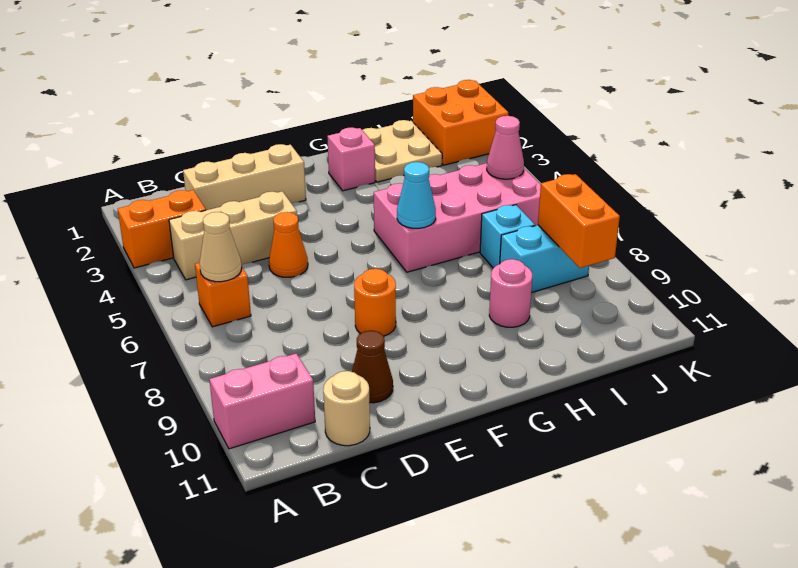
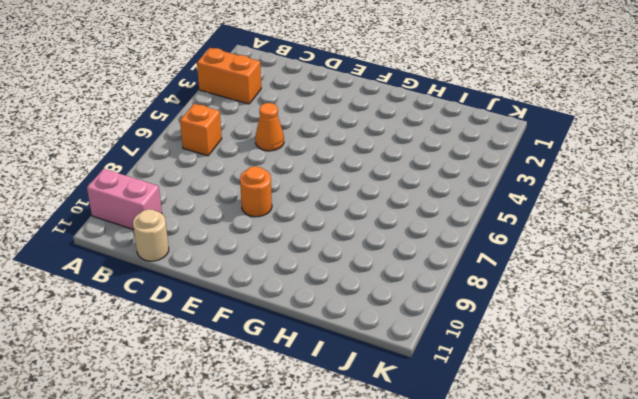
none -> tan 1x3 brick [169,191,297,280]
none -> tan 1x3 brick [183,144,306,210]
none -> brown 1x1 cone [352,330,393,403]

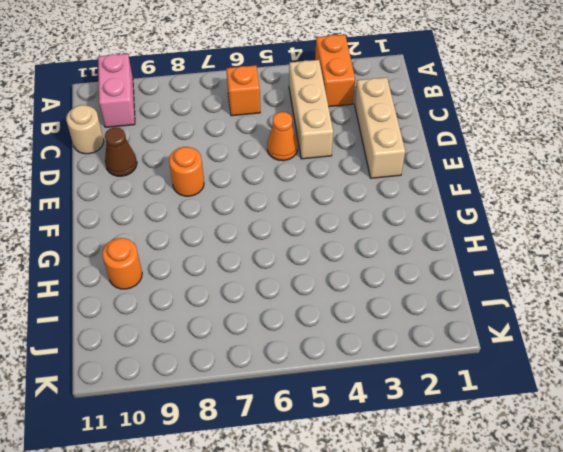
orange 1x1 round brick [102,238,142,289] -> none
none -> pink 1x1 brick [327,127,375,191]
none -> pink 2x4 brick [374,163,541,272]
none -> tan 2x2 plate [362,120,442,182]

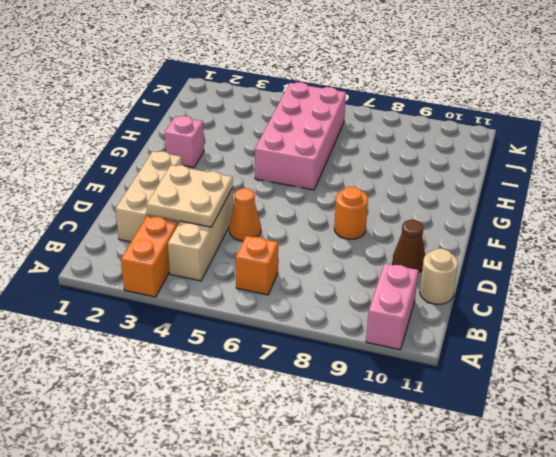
tan 2x2 plate [147,165,233,227] -> tan 2x2 plate moved to [362,120,442,182]
none -> pink 1x1 round brick [489,259,532,327]
none -> cyan 1x1 brick [480,205,535,268]
none -> cyan 1x2 brick [500,225,589,293]

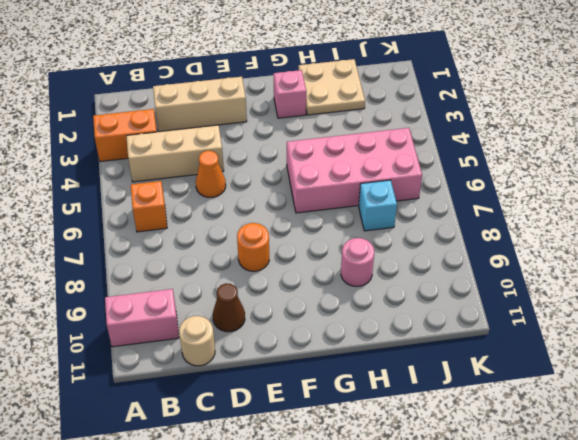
none -> cyan 1x2 brick [500,225,589,293]
none -> orange 2x2 brick [413,80,508,165]
none -> tan 1x1 cone [200,212,242,282]

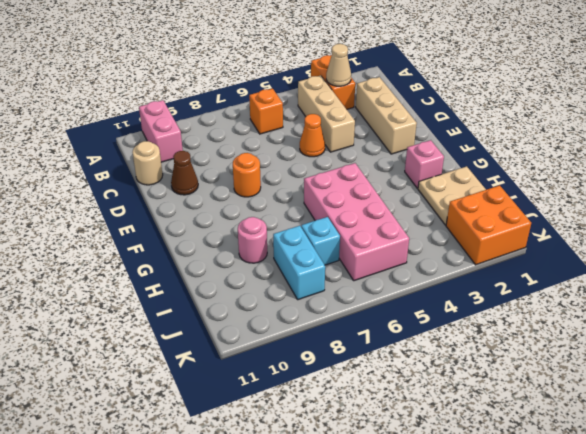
tan 1x1 cone [326,44,351,86] -> tan 1x1 cone moved to [200,212,242,282]
none -> cyan 1x1 cone [397,162,436,228]
none -> pink 1x1 cone [487,116,524,179]
none -> orange 1x2 brick [538,174,620,268]

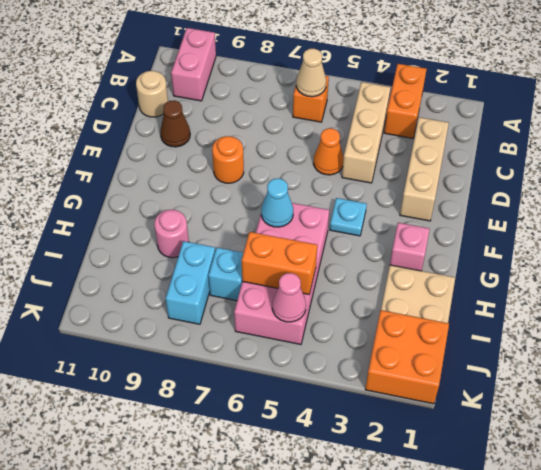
cyan 1x1 plate [330,198,367,236] -> none
orange 1x2 brick [242,232,317,294] -> orange 1x2 brick moved to [538,174,620,268]

